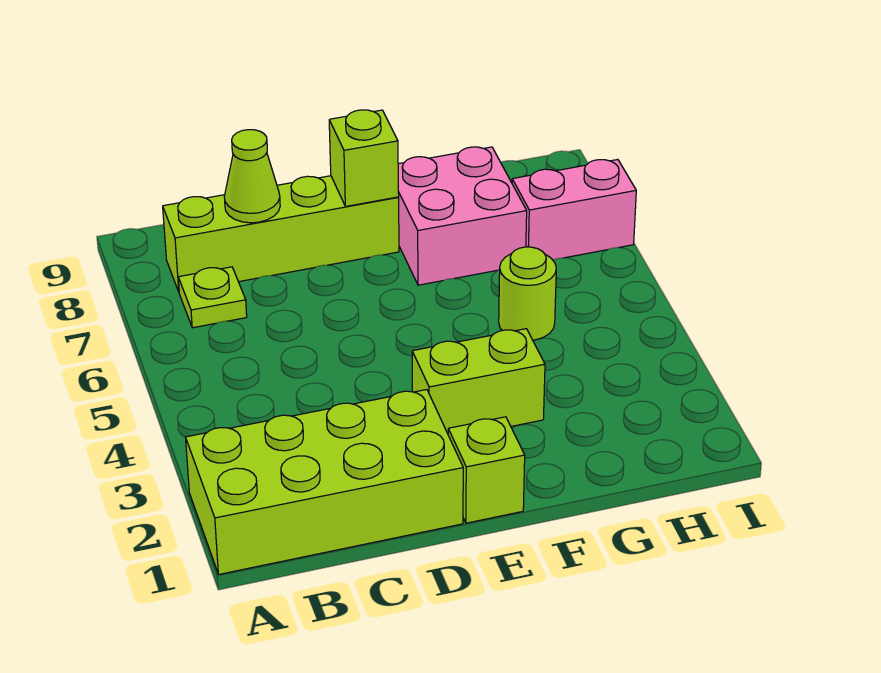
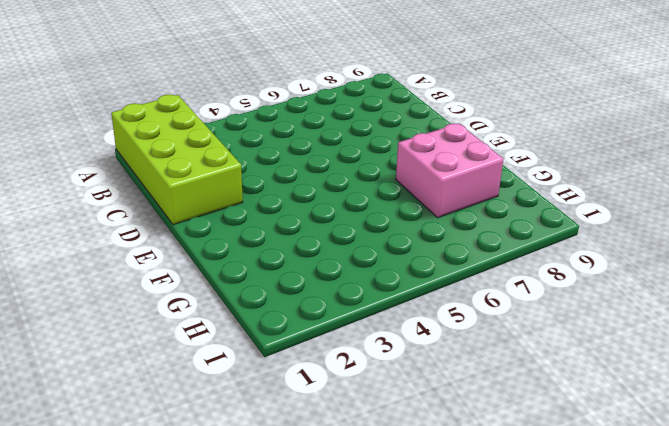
none -> lime 1x1 plate [178,267,247,328]
none -> lime 1x4 brick [163,176,399,291]

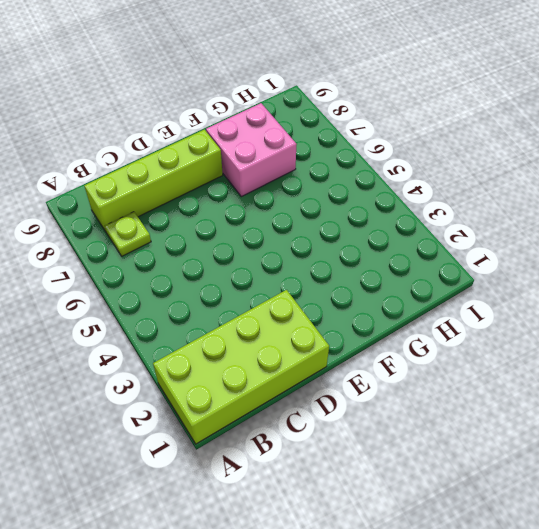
none -> lime 1x1 brick [448,417,525,523]
none -> lime 1x2 brick [412,329,545,433]

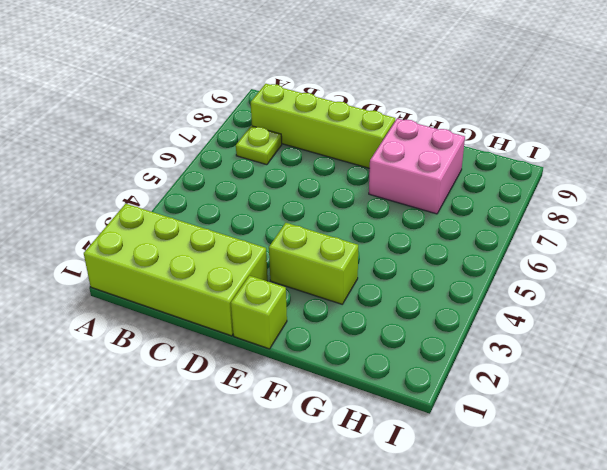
none -> lime 1x1 round brick [499,247,556,340]
none -> pink 1x2 brick [512,160,636,260]

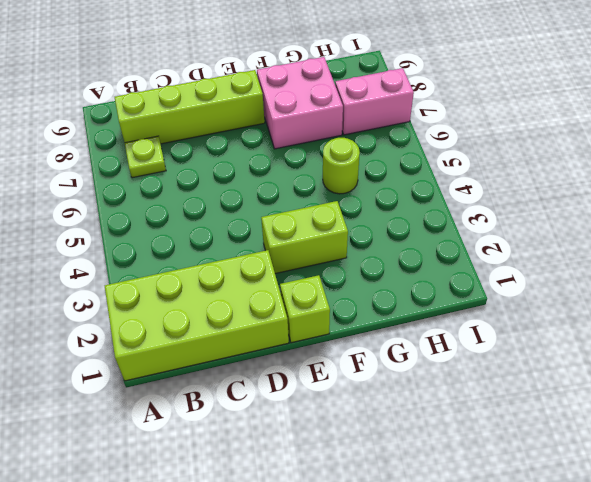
none -> lime 1x1 cone [224,130,280,223]
none -> lime 1x1 brick [329,110,399,206]

